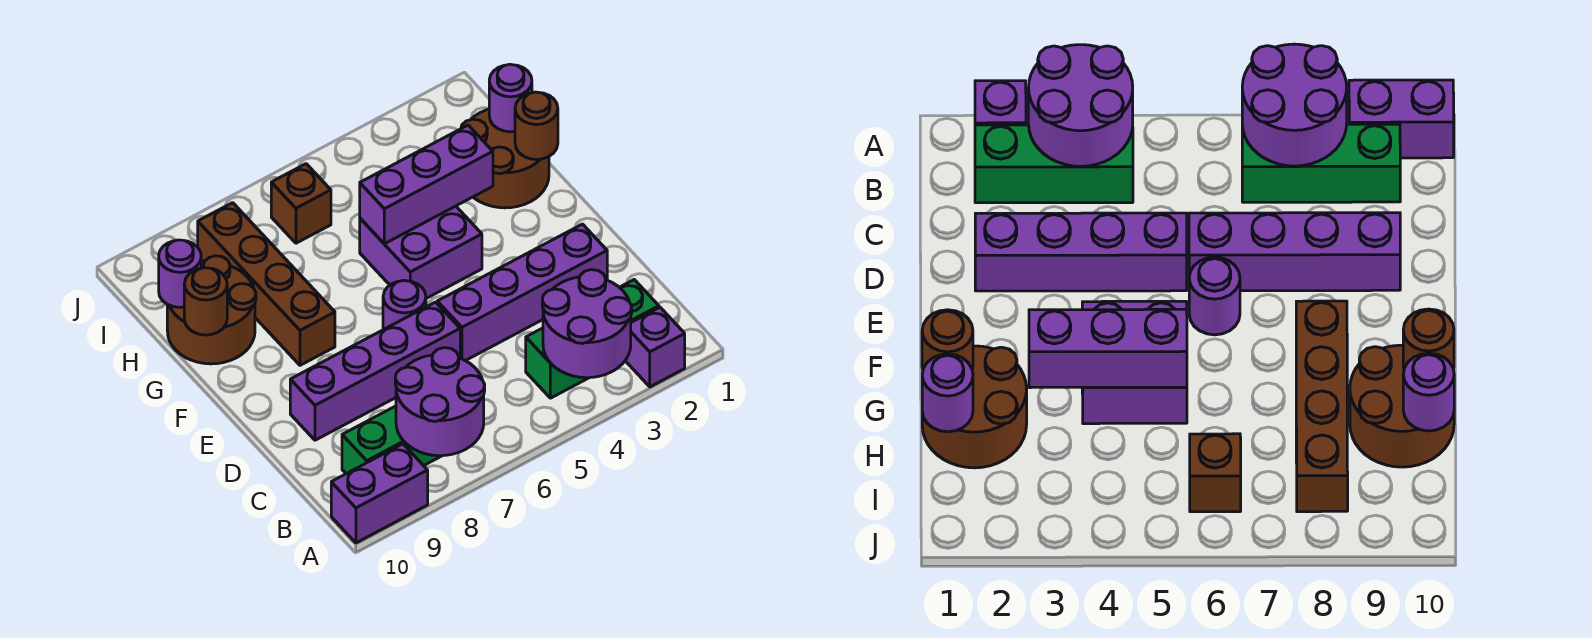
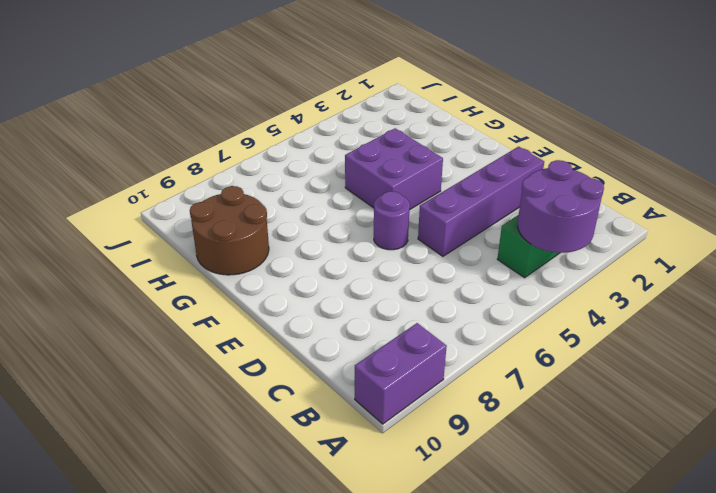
none -> purple 1x1 brick [625,307,685,387]
none -> green 1x3 brick [342,406,441,474]
none -> purple 1x4 brick [290,302,460,440]

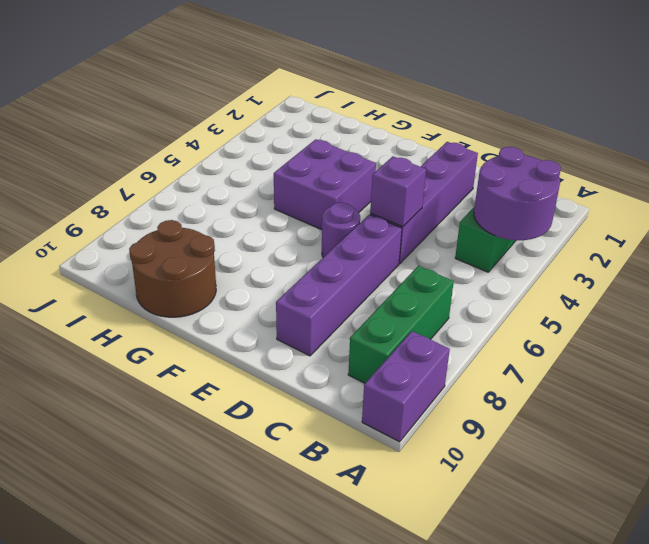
purple 1x1 brick [370,156,426,227] -> purple 1x1 brick moved to [625,307,685,387]
none -> brown 1x4 brick [198,203,335,365]
none -> brown 2x2 round brick [461,109,549,208]
none -> brown 1x1 brick [271,164,331,243]

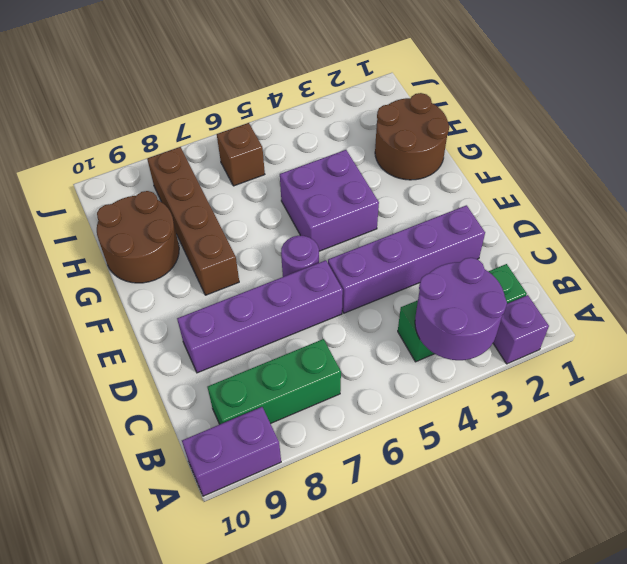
none -> purple 2x2 round brick [395,348,485,456]
none -> brown 1x1 round brick [515,92,558,160]
none -> purple 1x3 brick [360,125,493,244]

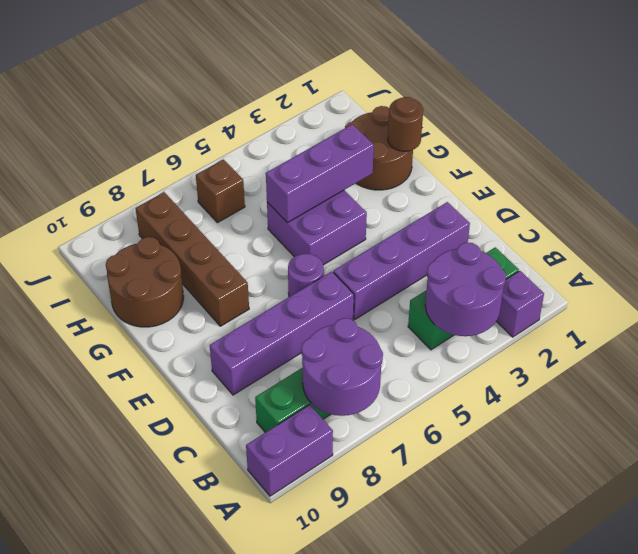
none -> brown 1x1 round brick [184,268,227,335]
none -> purple 1x1 round brick [489,64,532,132]
none -> purple 1x1 round brick [159,240,201,307]

